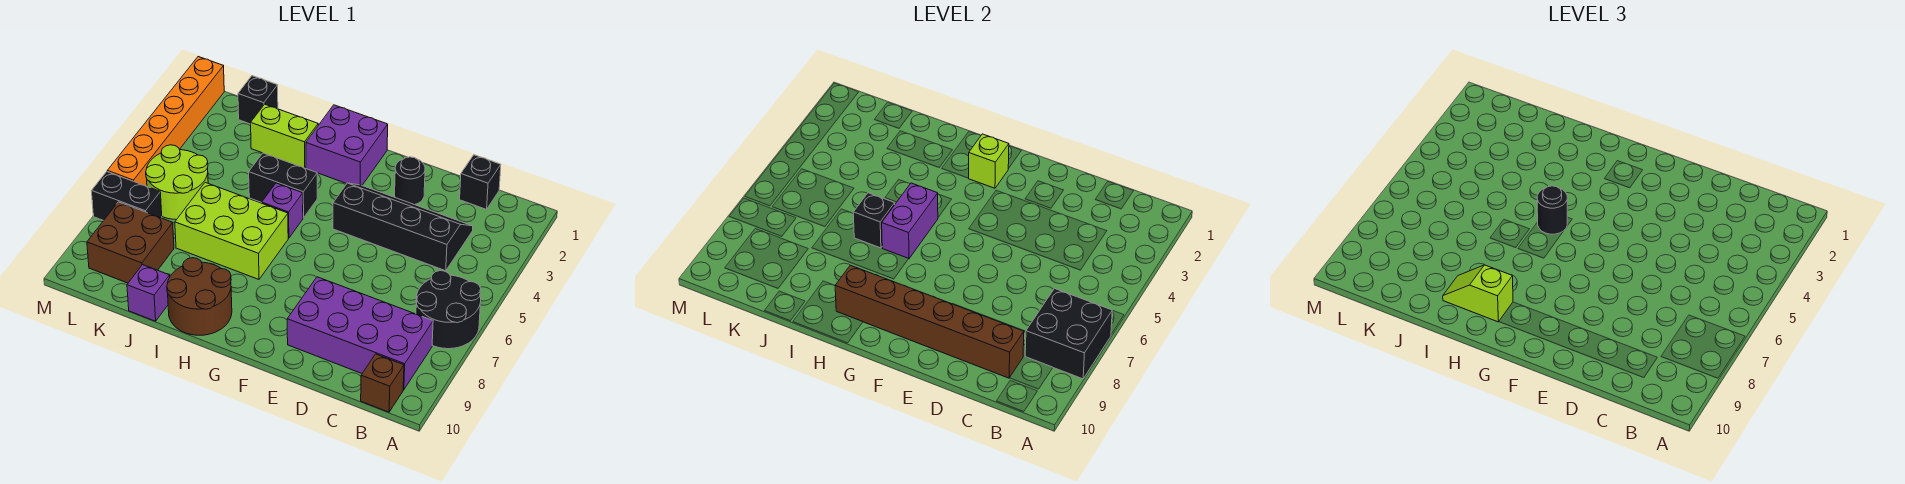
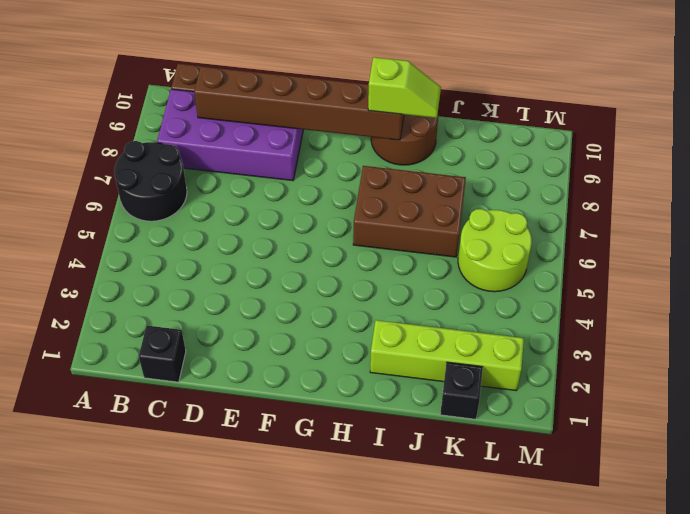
brown 2x3 brick [353,166,466,257] -> lime 2x3 brick [175,182,288,279]
lime 1x4 brick [370,320,524,391] -> lime 1x2 brick [251,104,318,168]
none -> black 2x4 slope [333,183,473,271]
none -> black 1x1 round brick [395,157,425,205]
none -> purple 2x2 brick [306,105,388,185]

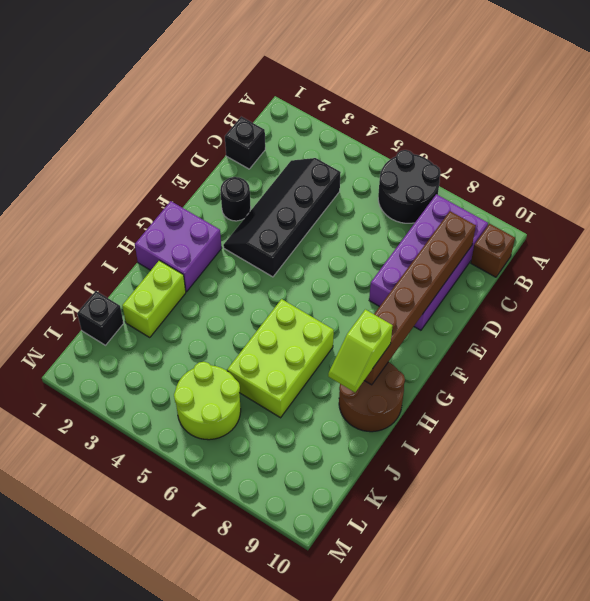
none -> black 1x2 brick [249,153,317,218]
none -> purple 1x1 brick [262,183,303,238]
none -> purple 1x1 brick [127,265,170,321]

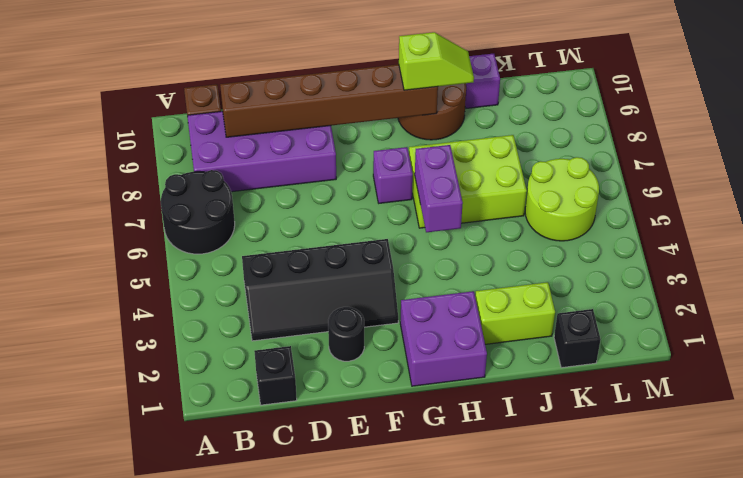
purple 1x1 brick [373,147,413,203] -> purple 1x1 brick moved to [262,183,303,238]
none -> black 1x2 brick [249,153,317,218]
none -> brown 2x2 brick [87,202,174,283]
none -> black 1x2 brick [92,172,162,221]

